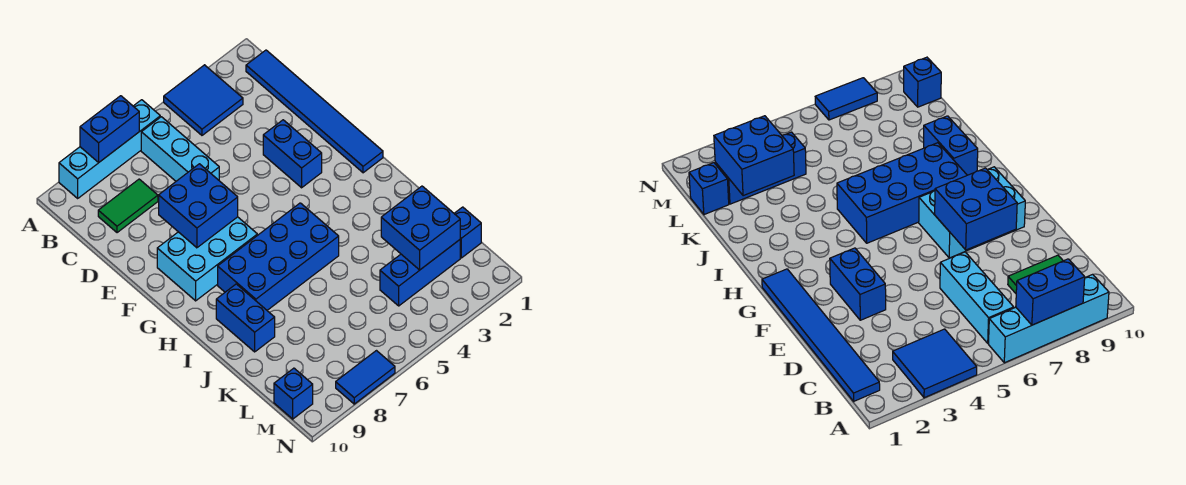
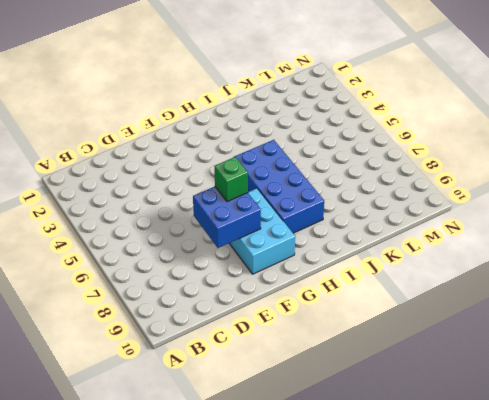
green 1x1 brick [214,157,248,202] -> none
none -> blue 2x2 tile [164,65,243,135]
none -> cyan 1x4 brick [59,100,160,198]
none -> blue 1x6 tile [246,50,383,173]

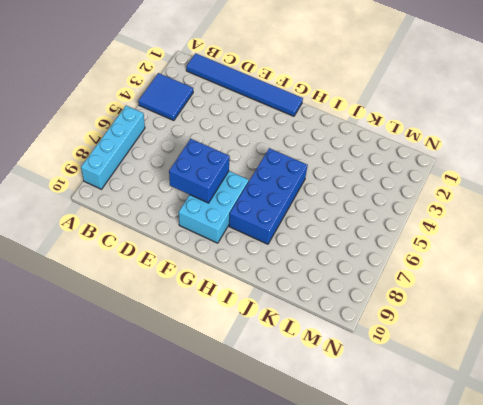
none -> cyan 1x3 brick [141,117,219,181]
none -> green 1x2 tile [98,179,158,233]
none -> blue 1x2 brick [263,120,322,188]

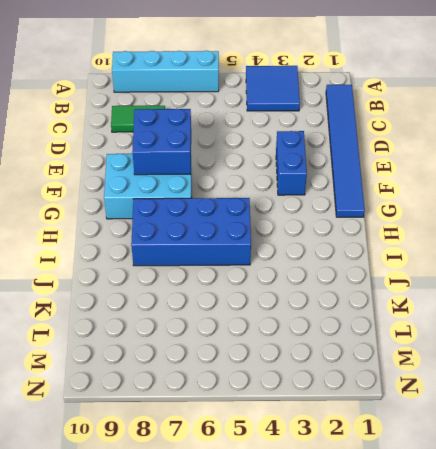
none -> cyan 1x3 brick [141,117,219,181]
none -> blue 1x2 brick [216,284,275,352]
none -> blue 1x1 brick [454,207,481,258]

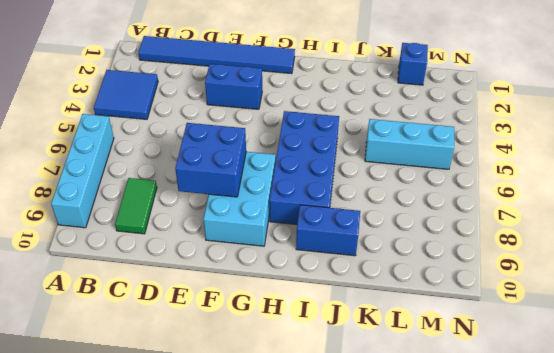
cyan 1x3 brick [365,119,454,169] -> cyan 1x3 brick moved to [141,117,219,181]
none -> blue 1x3 brick [380,240,460,306]
none -> blue 1x1 brick [274,368,313,419]
none -> blue 1x2 tile [336,351,395,404]

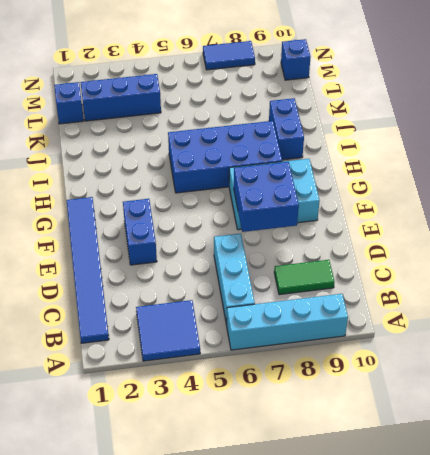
none -> blue 1x2 brick [80,96,139,163]
none -> blue 2x2 brick [381,186,460,270]

